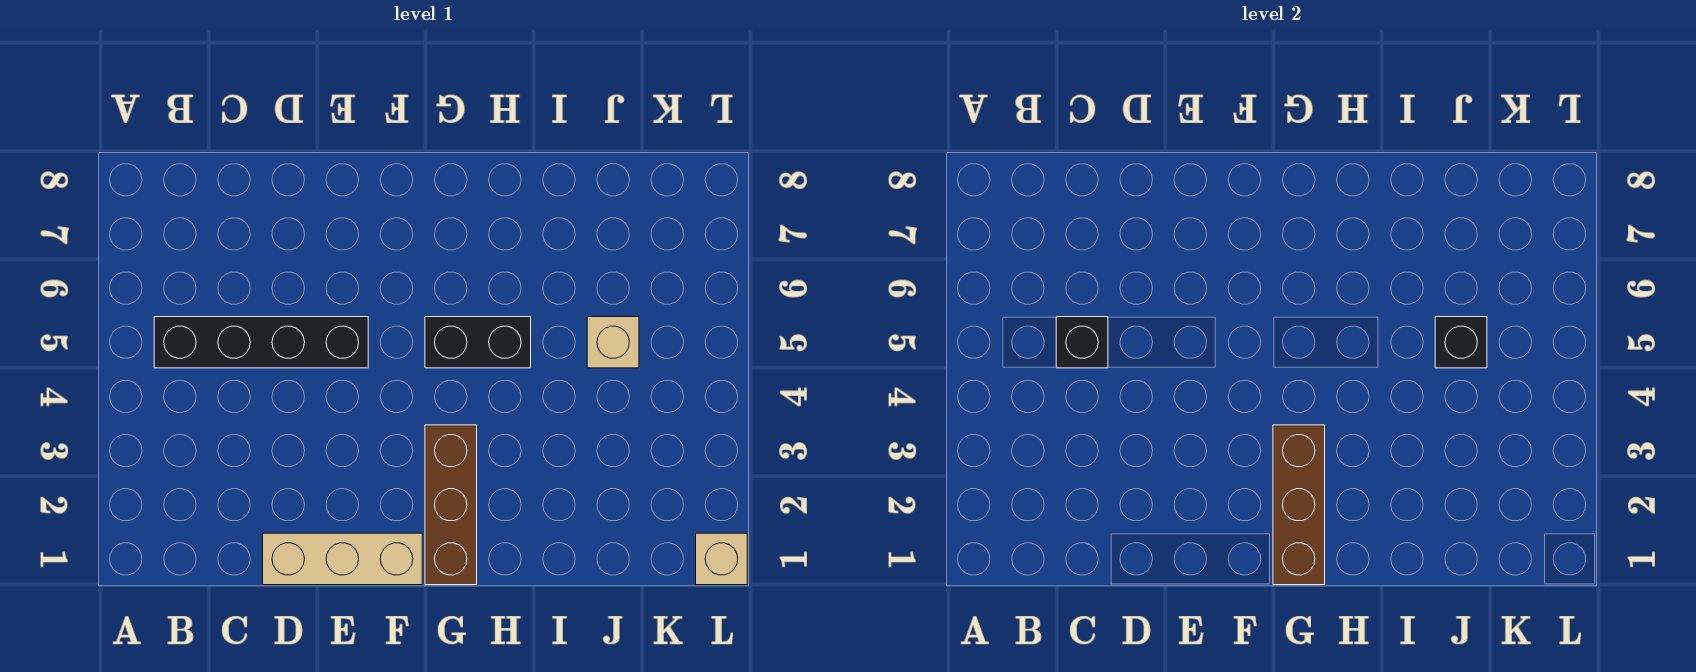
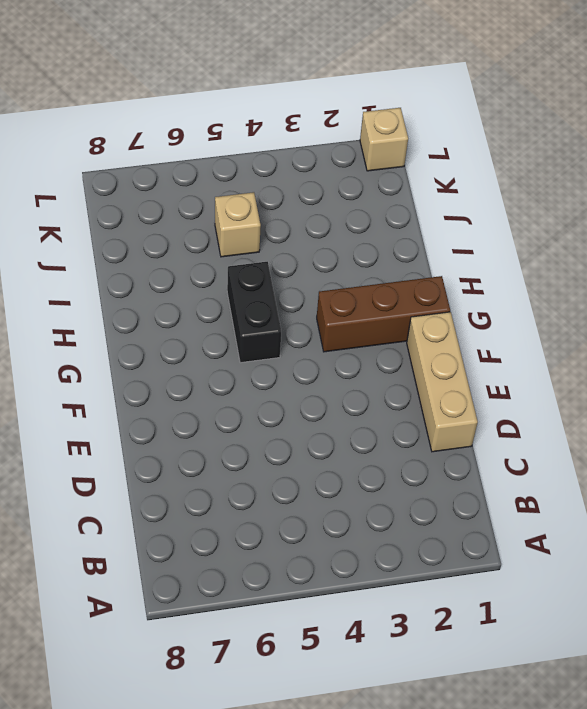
none -> black 1x4 brick [154,317,368,368]
none -> black 1x1 brick [1056,317,1108,368]

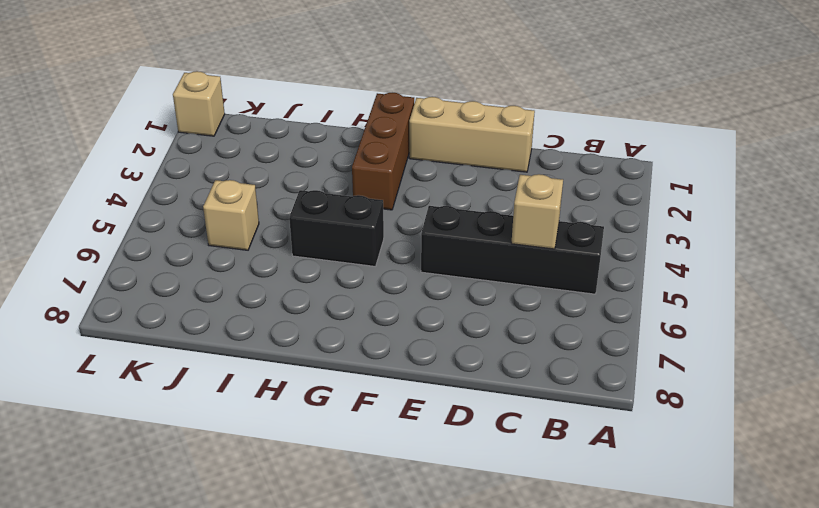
tan 1x1 brick [511,174,563,249] -> black 1x1 brick [1056,317,1108,368]
none -> brown 1x3 brick [1273,425,1325,585]
none -> black 1x1 brick [1435,317,1487,368]

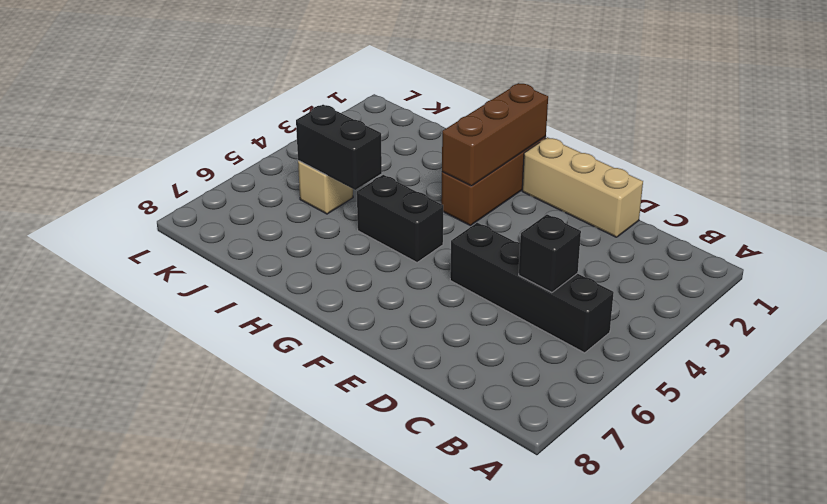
black 1x2 brick [296,105,382,190] -> black 1x1 brick [1435,317,1487,368]
none -> tan 1x1 brick [696,533,747,585]

